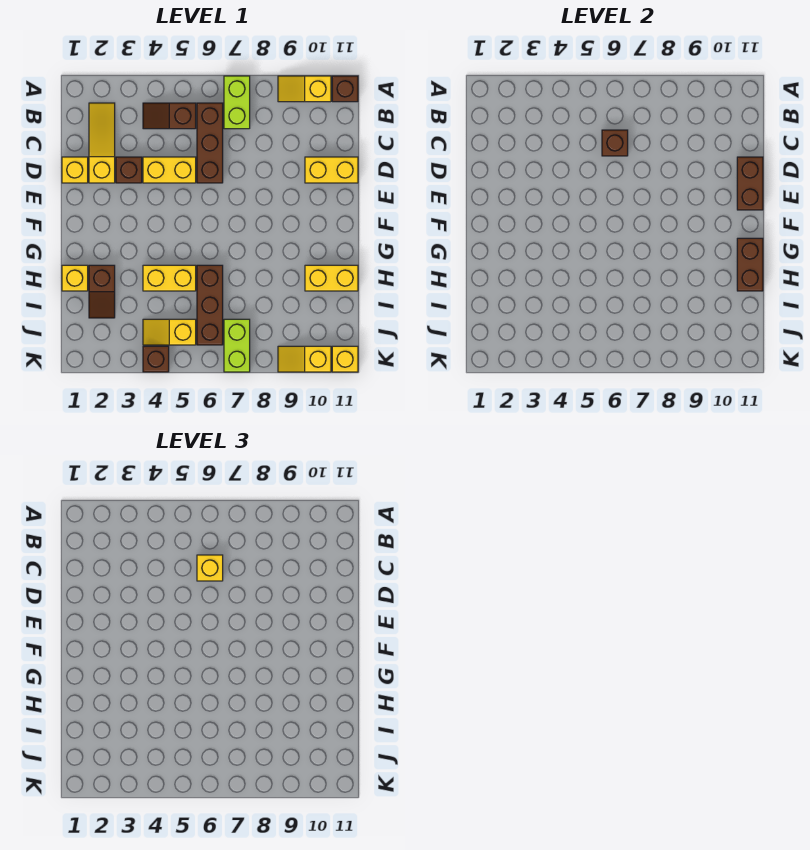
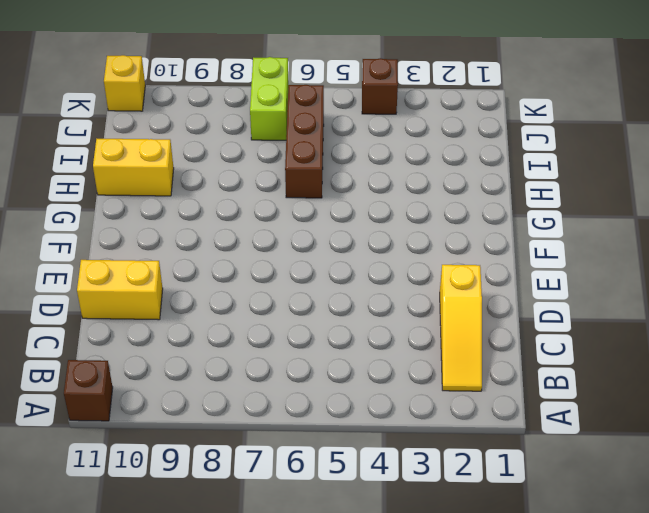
none -> lime 1x2 brick [224,76,250,129]
none -> yellow 1x2 slope [278,76,331,102]
none -> brown 1x2 slope [143,103,196,129]

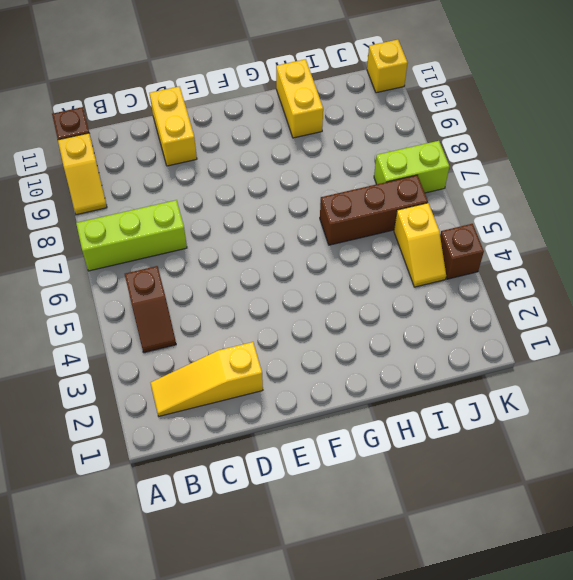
lime 1x3 brick [76,200,187,271] -> lime 1x2 brick [224,76,250,129]
none -> brown 1x3 brick [197,103,223,183]
none -> yellow 1x1 brick [62,157,88,183]
none -> brown 1x1 brick [116,157,142,183]

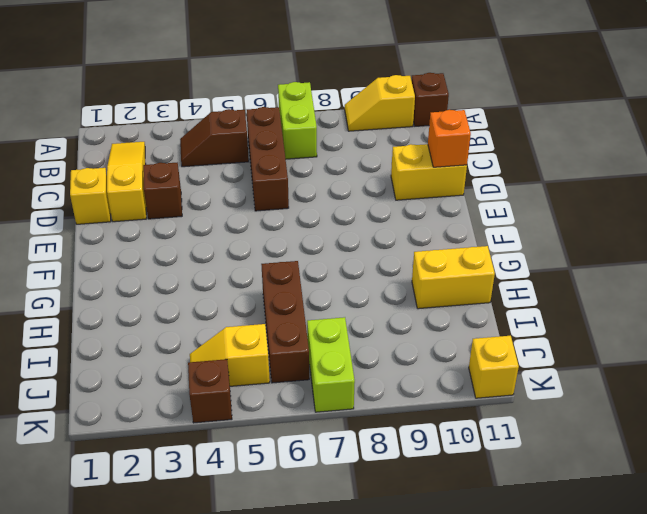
orange 1x1 brick [428,110,471,167] -> brown 1x2 brick [737,157,763,210]
none -> yellow 1x2 brick [143,157,196,183]
none -> yellow 1x1 brick [62,265,88,291]
none -> brown 1x2 slope [89,265,115,318]

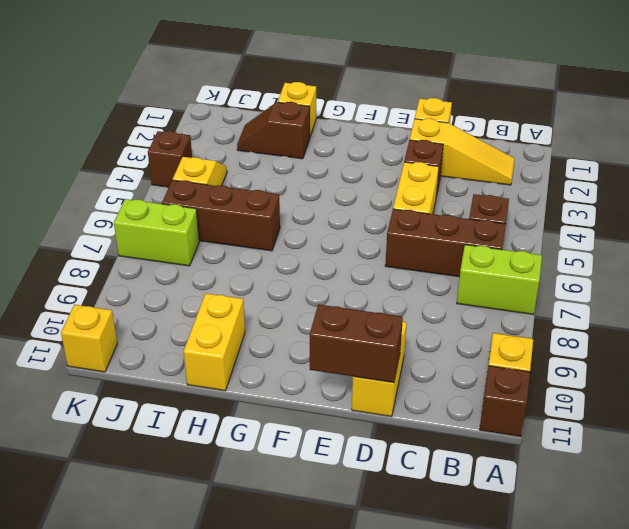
none -> yellow 1x2 brick [143,265,196,291]
none -> yellow 1x2 slope [278,346,331,372]
none -> brown 1x1 brick [602,130,628,156]

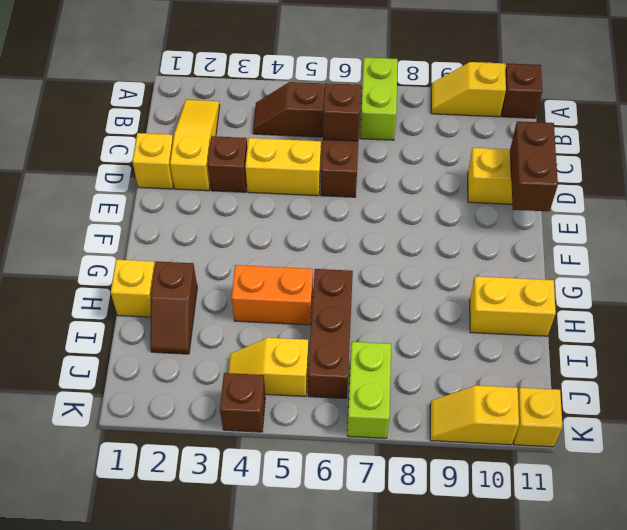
orange 1x2 brick [232,265,313,325] -> yellow 1x2 brick [143,265,196,291]
none -> brown 1x2 brick [737,238,763,291]
none -> yellow 1x1 brick [197,555,223,581]

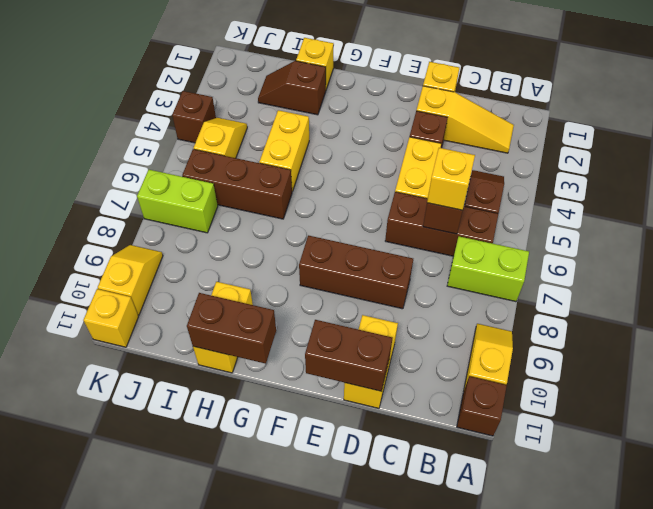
brown 1x3 brick [299,235,413,309] -> none

